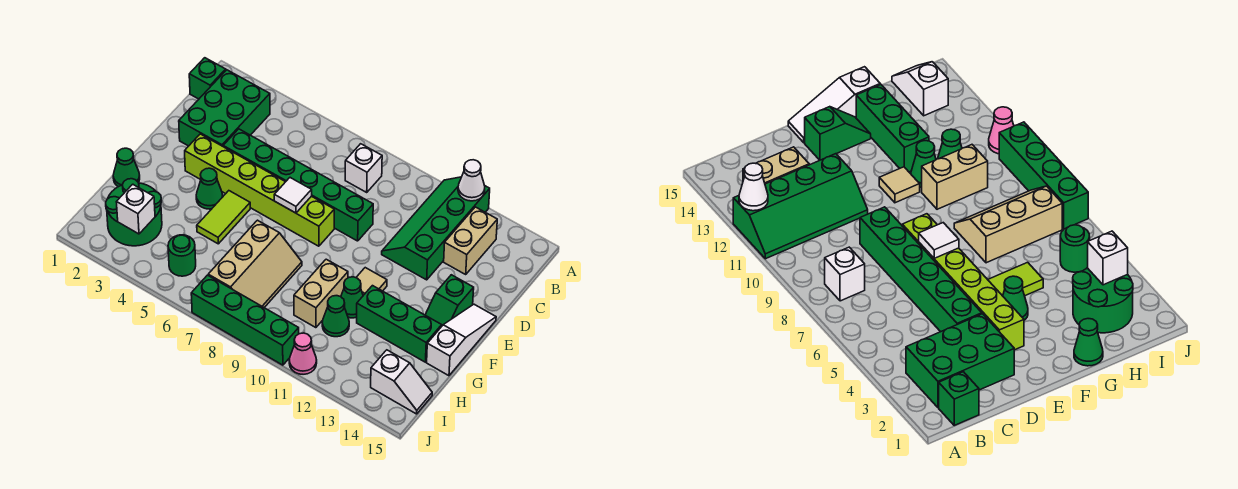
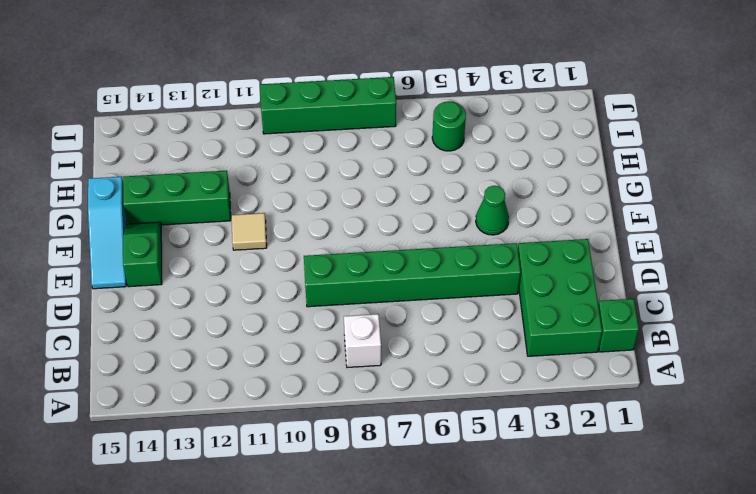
cyan 1x3 slope [88,177,127,289] -> white 1x3 slope [427,304,496,376]
none -> green 2x4 slope [382,177,490,280]
none -> tan 1x2 brick [444,207,497,274]
none -> lime 1x6 brick [185,134,334,246]

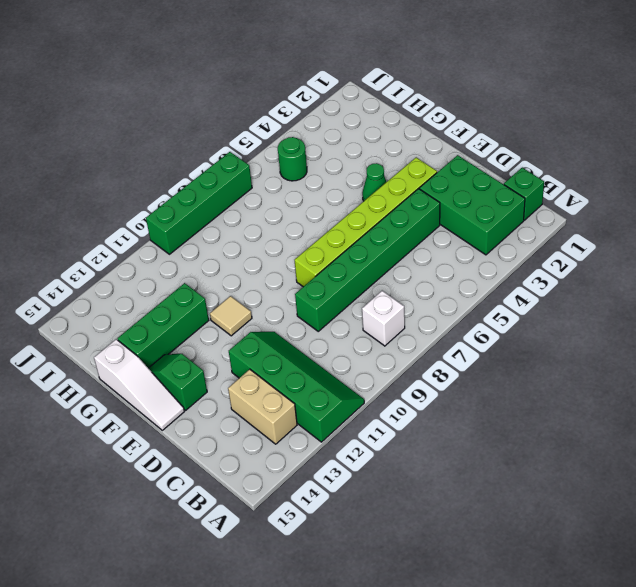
none -> lime 1x2 tile [197,191,250,244]
none -> green 1x1 cone [113,148,140,187]
none -> tan 2x3 slope [208,220,302,308]

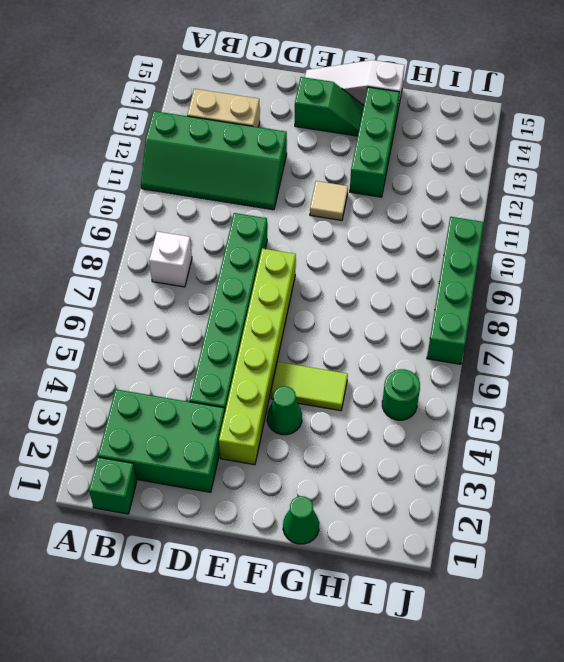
none -> tan 2x3 slope [208,220,302,308]
none -> tan 1x2 brick [294,259,348,328]
none -> green 1x1 cone [341,277,363,318]

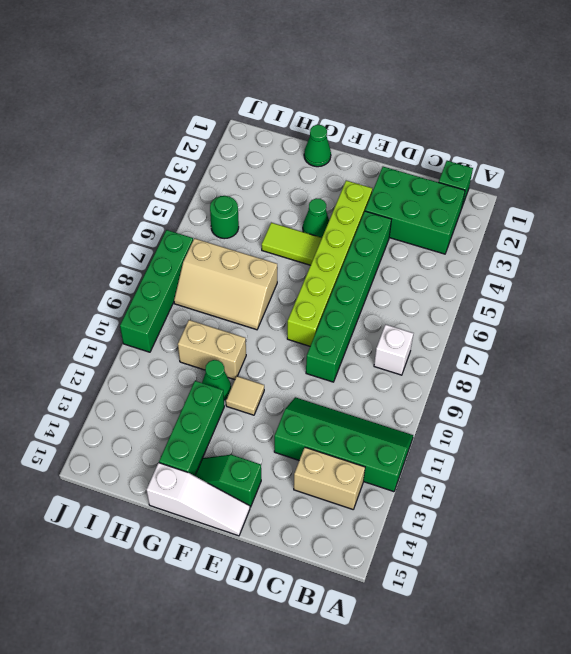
none -> green 2x2 round brick [106,179,162,246]
none -> green 1x1 cone [322,296,349,337]
none -> white 1x2 slope [371,350,432,414]

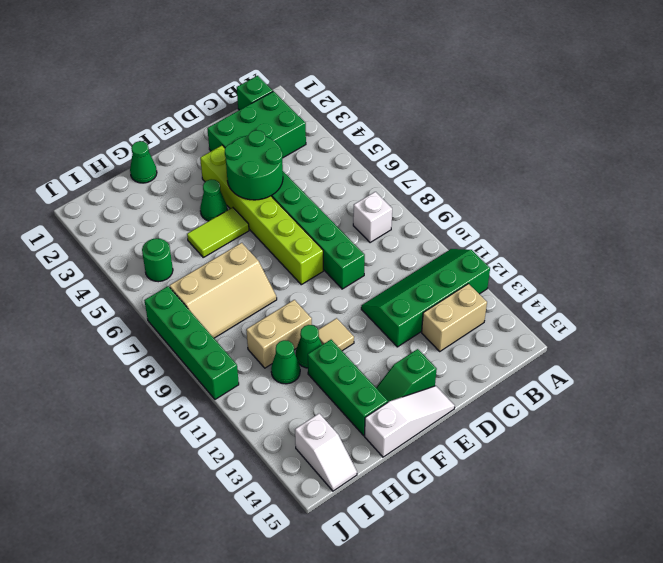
green 2x2 round brick [225,130,283,200] -> green 2x2 round brick moved to [106,179,162,246]
none -> pink 1x1 cone [289,333,317,374]
none -> white 1x1 cone [458,160,485,201]
none -> white 1x1 tile [274,178,312,213]

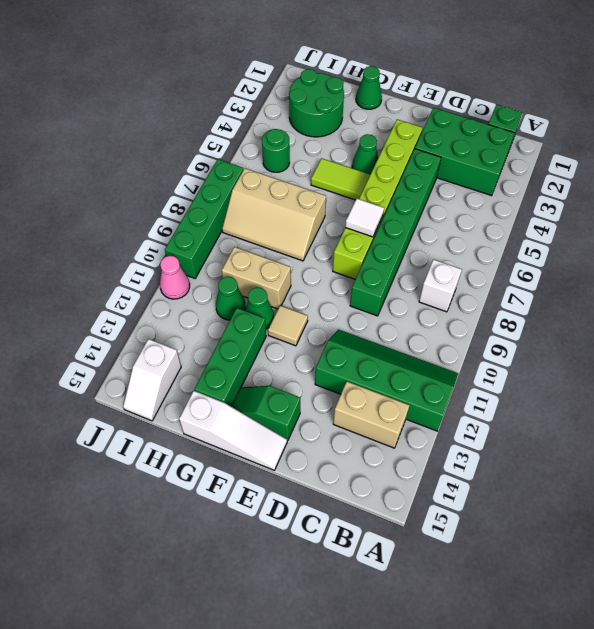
none -> white 1x1 cone [458,160,485,201]
none -> white 1x1 brick [117,184,155,234]

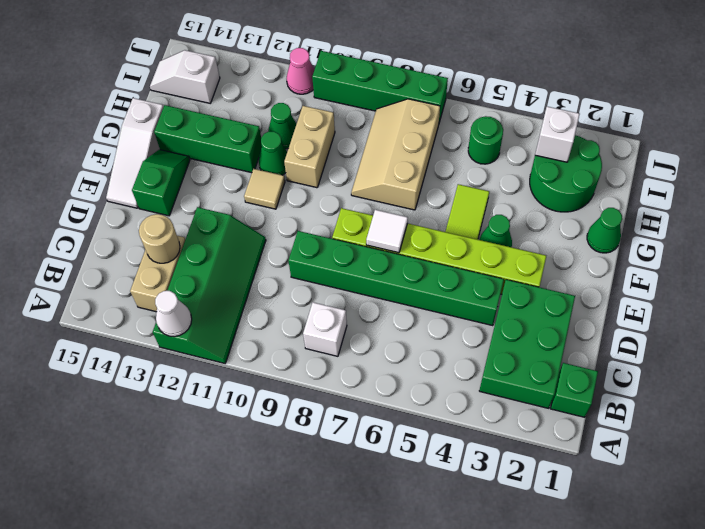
tan 1x1 round brick [139,214,180,263] -> none

